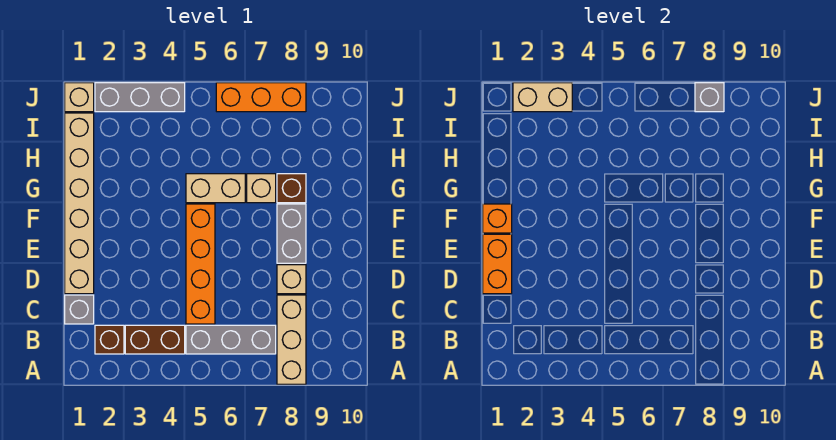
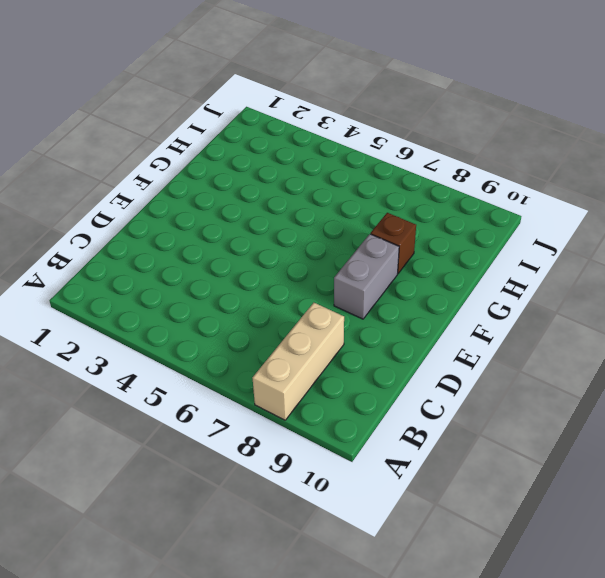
none -> brown 1x1 brick [95,325,124,354]
none -> brown 1x2 brick [125,325,185,354]
none -> grey 1x3 brick [186,325,276,354]

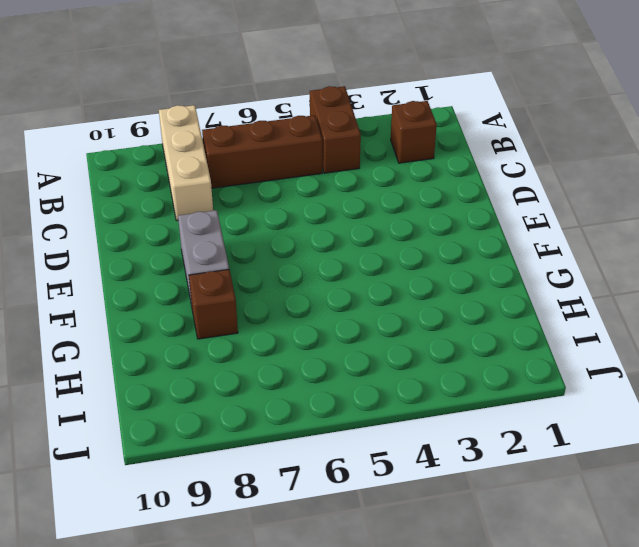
brown 1x2 brick [310,86,361,173] -> brown 1x2 brick turned to [125,325,185,354]
brown 1x3 brick [202,115,322,188] -> grey 1x3 brick [186,325,276,354]
none -> grey 1x1 brick [65,295,94,324]
none -> orange 1x4 brick [186,204,215,324]
none -> tan 1x6 brick [65,113,94,294]

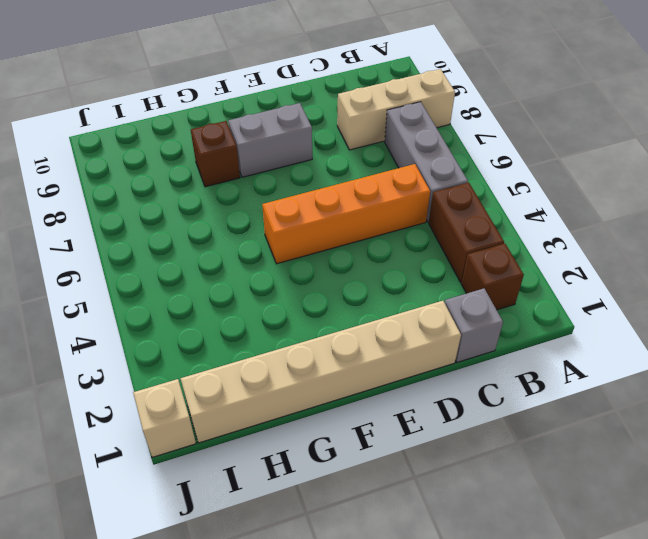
none -> tan 1x1 brick [277,265,306,294]
none -> tan 1x2 brick [186,174,245,203]
none -> tan 1x1 brick [247,174,276,203]

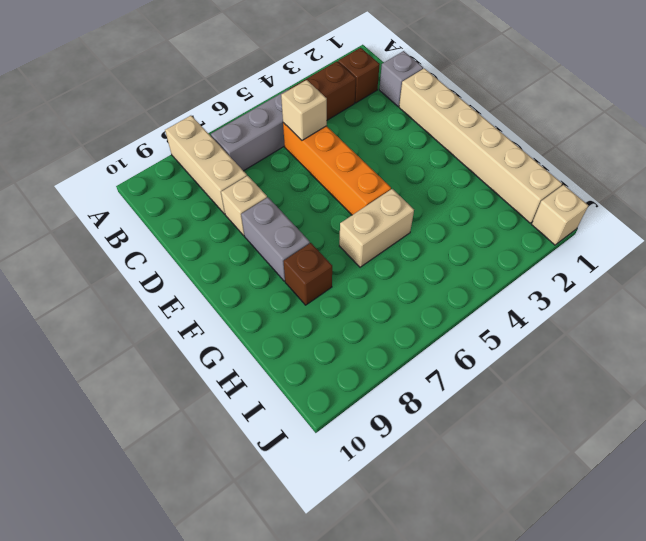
tan 1x1 brick [281,80,327,140] -> tan 1x1 brick moved to [247,174,276,203]
none -> grey 1x3 brick [95,83,185,112]
none -> orange 1x3 brick [216,83,306,112]
none -> orange 1x2 brick [483,234,512,294]

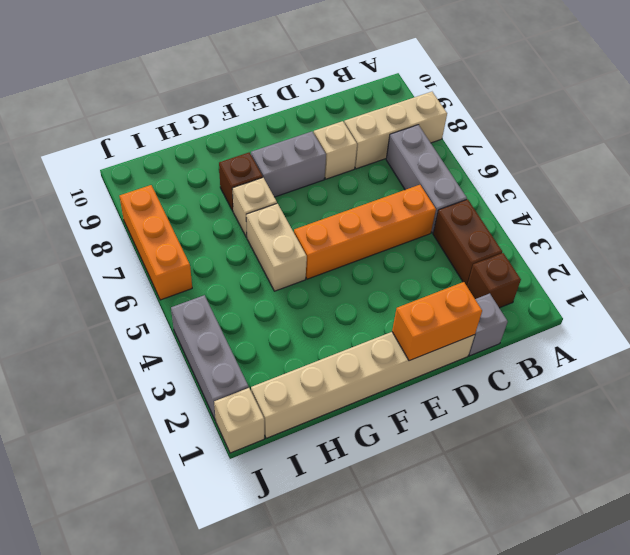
none -> orange 1x1 brick [483,204,512,233]
none -> tan 1x2 brick [513,83,572,112]
none -> grey 1x1 brick [695,83,724,112]

